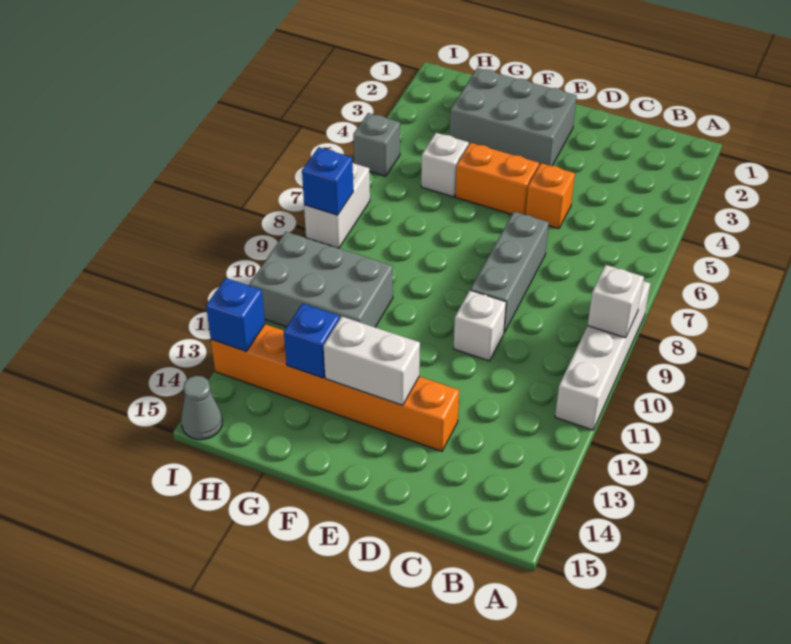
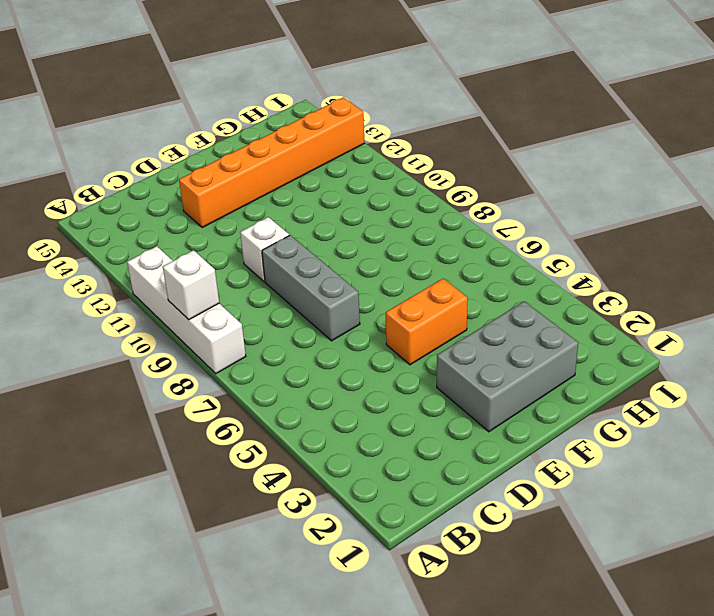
none -> orange 1x1 brick [526,163,575,229]
none -> white 1x1 brick [421,133,469,197]
none -> grey 2x3 brick [250,232,393,327]

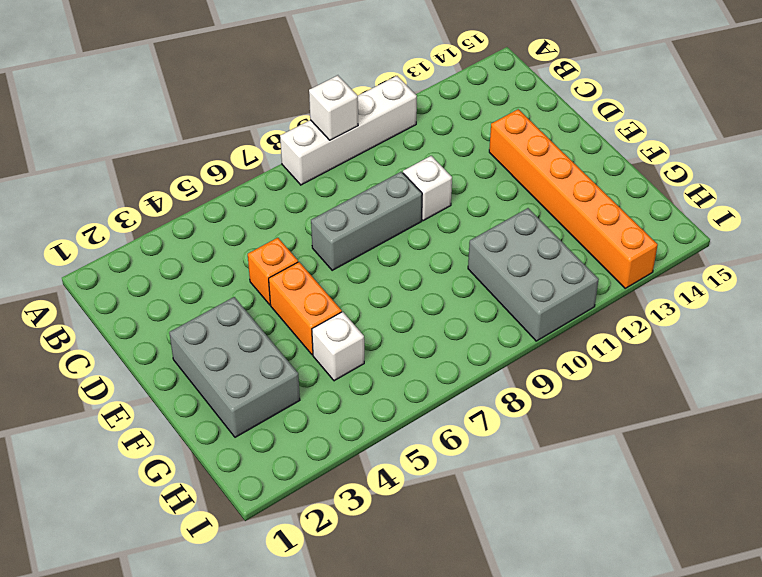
none -> grey 1x1 brick [353,113,400,176]
none -> white 1x2 brick [304,163,370,248]
none -> grey 1x1 cone [181,376,222,440]

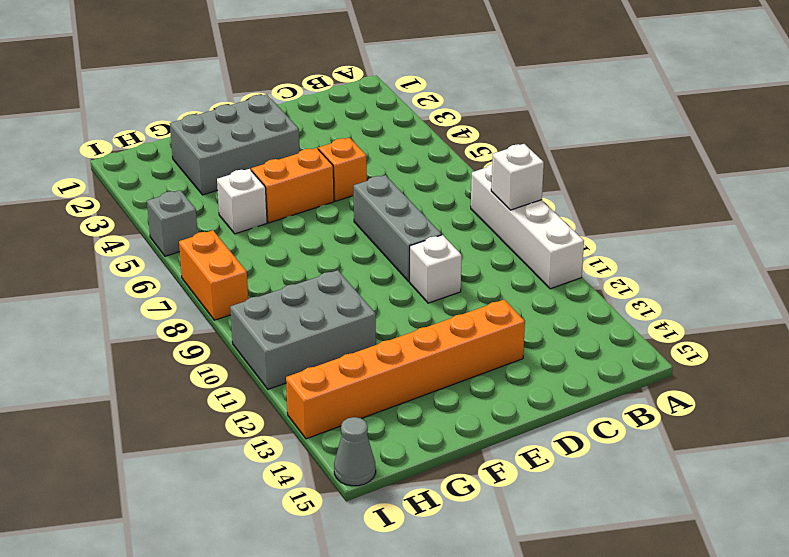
orange 1x2 brick [179,230,248,320] -> white 1x2 brick [304,163,370,248]
none -> white 1x2 brick [324,317,420,405]
none -> blue 1x1 brick [284,303,340,378]
none -> blue 1x1 brick [302,147,353,215]

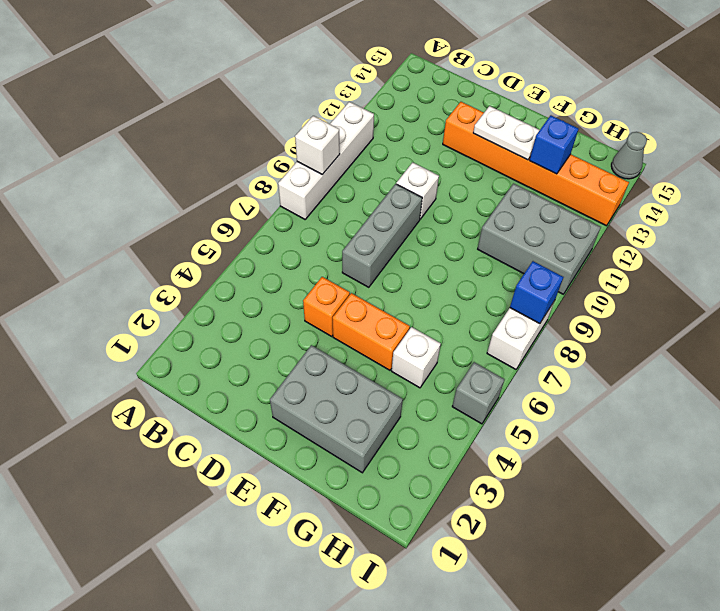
white 1x2 plate [473,106,540,160] -> white 1x2 brick [324,317,420,405]
none -> blue 1x1 brick [206,278,265,351]

